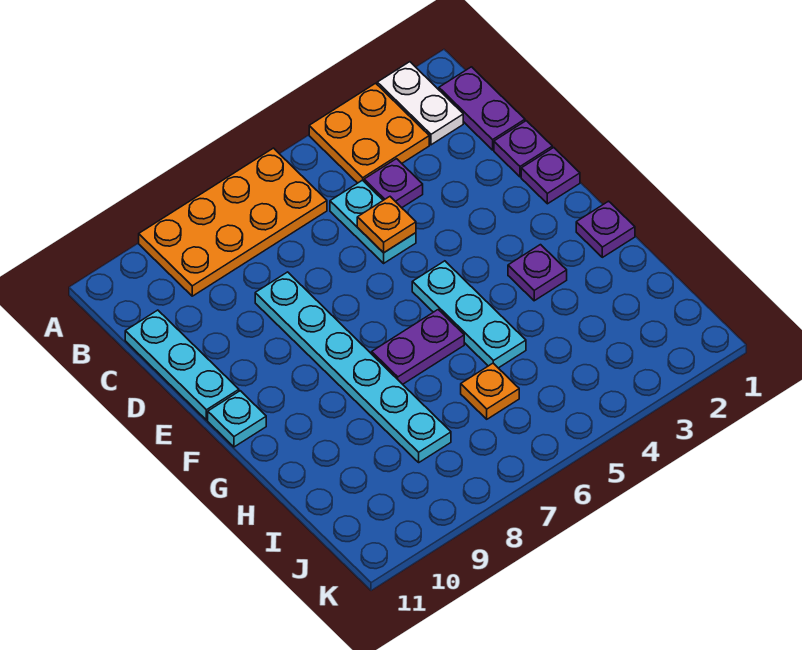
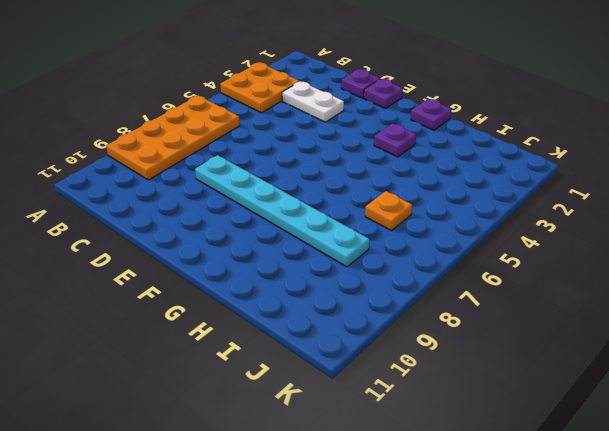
white 1x2 plate [282,82,344,122] -> white 1x2 plate moved to [377,62,463,145]
none -> purple 1x2 plate [439,67,525,150]
none -> purple 1x1 plate [364,159,423,208]
none -> cyan 1x2 plate [330,180,416,263]

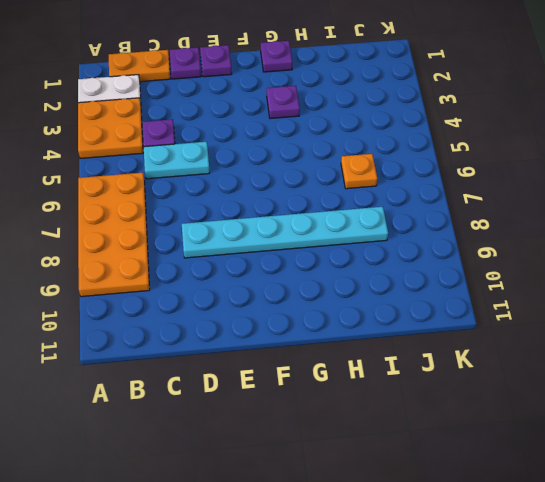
orange 1x2 plate [109,50,170,82] -> purple 1x2 plate [439,67,525,150]
none -> cyan 1x3 plate [125,310,239,420]
none -> cyan 1x3 plate [412,261,526,368]
none -> cyan 1x1 plate [208,391,266,447]

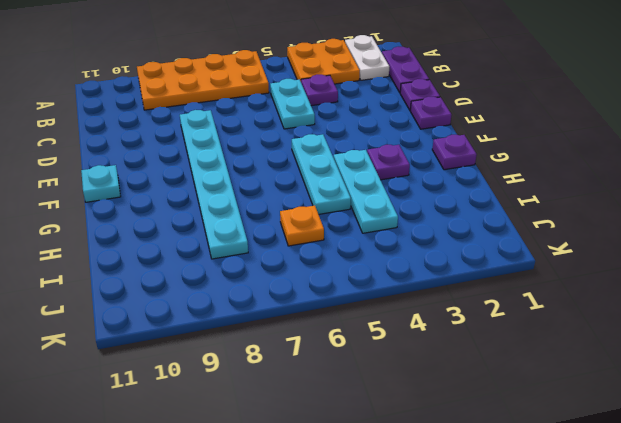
cyan 1x3 plate [334,150,398,233] -> cyan 1x3 plate moved to [125,310,239,420]
none -> purple 1x2 plate [372,310,464,384]
none -> orange 1x1 plate [357,197,416,253]

